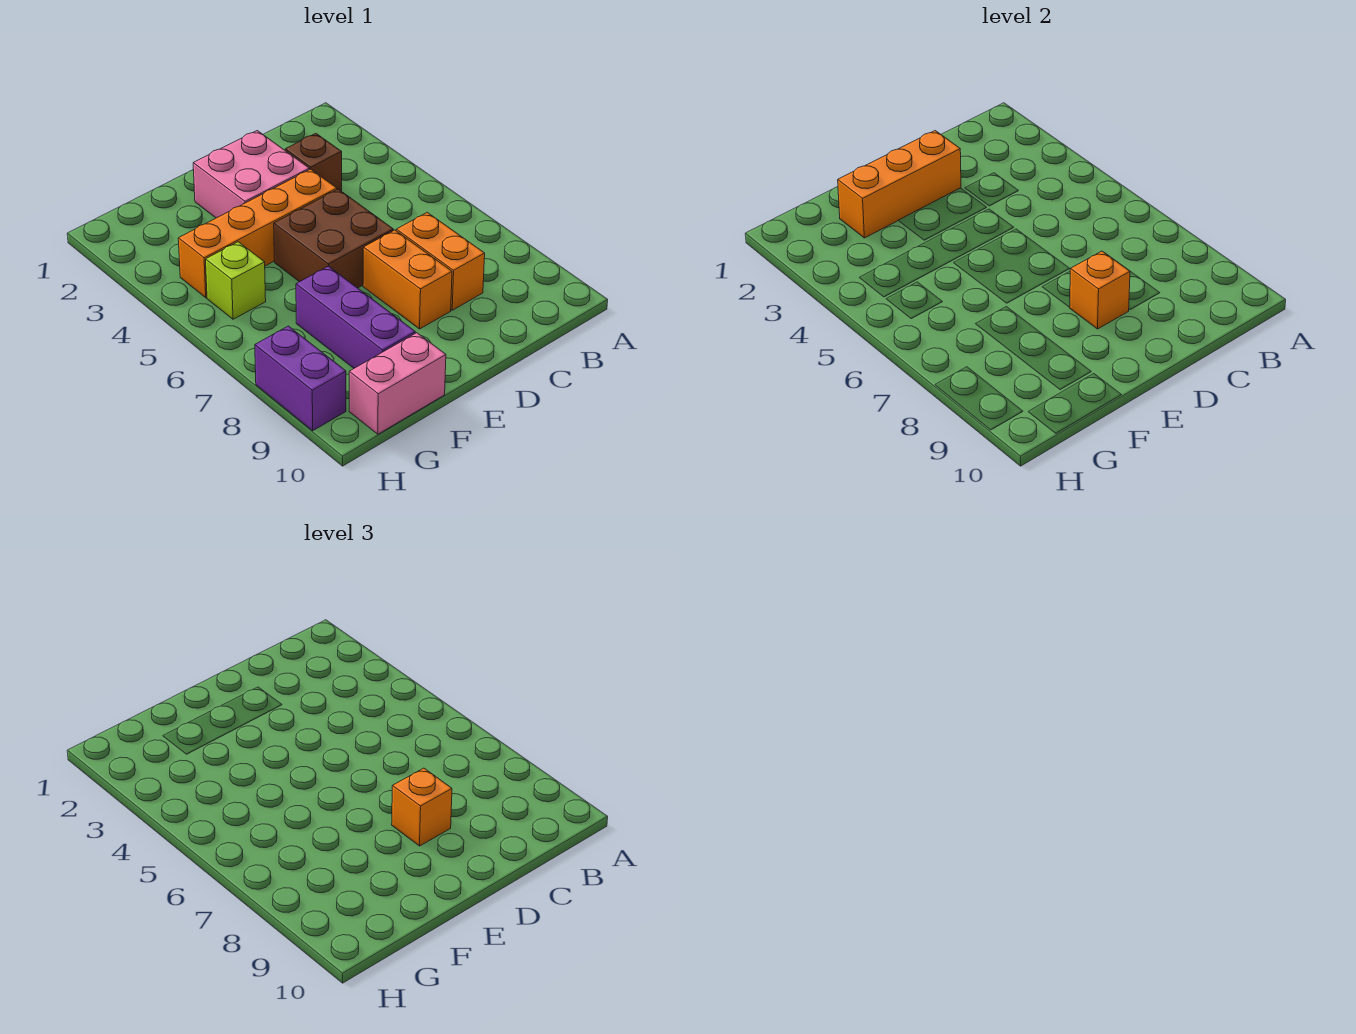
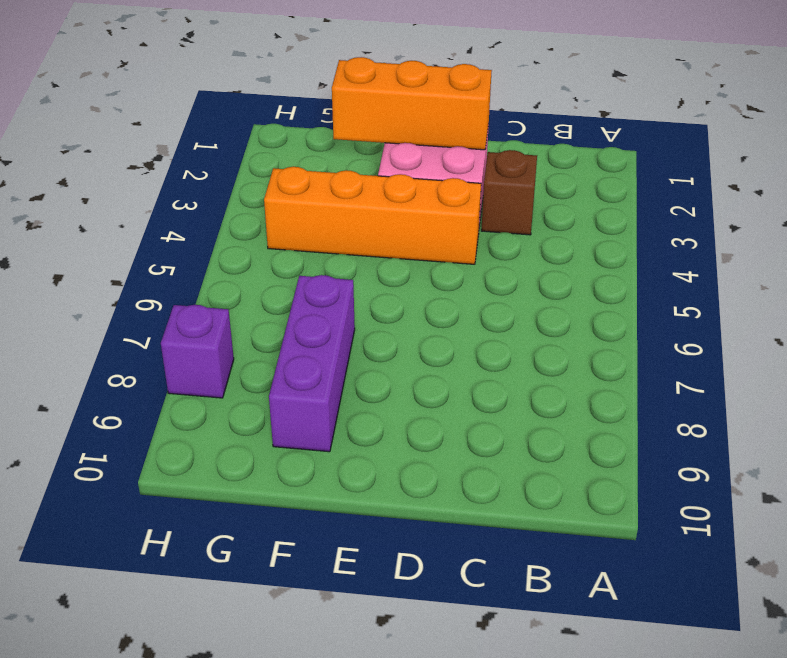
purple 1x1 brick [161,305,234,398] -> purple 1x2 brick [255,326,346,431]
none -> orange 1x2 brick [396,212,485,310]
none -> brown 2x2 brick [274,189,393,288]
none -> orange 1x2 brick [363,230,452,329]

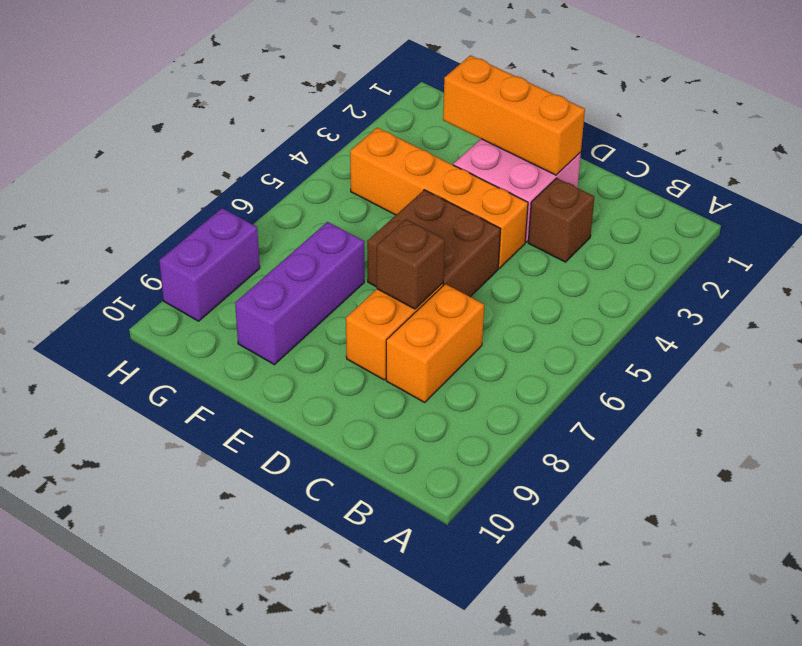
brown 1x1 brick [377,219,445,309] -> none
none -> pink 1x2 brick [349,333,446,434]
none -> lime 1x1 brick [206,242,266,319]
none -> orange 1x1 brick [1070,251,1130,329]

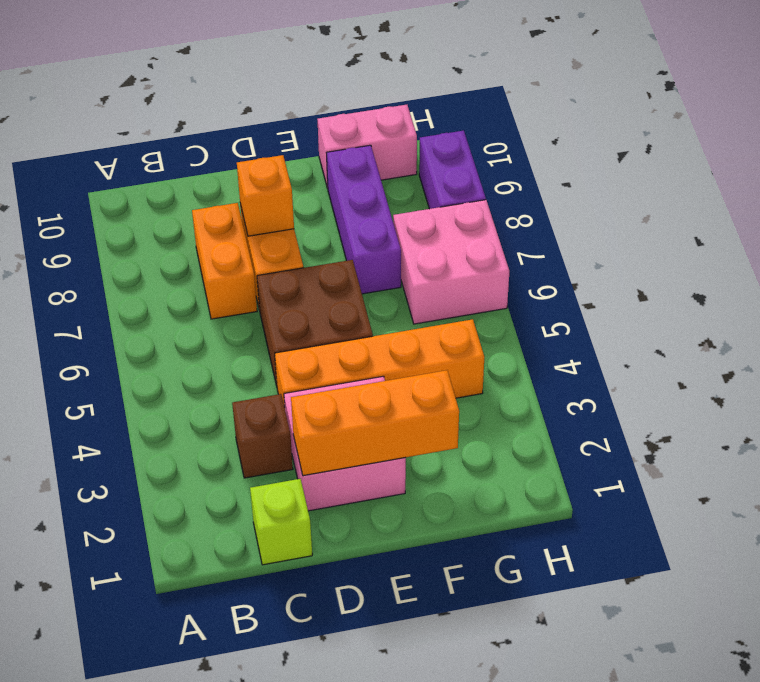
lime 1x1 brick [250,479,312,565] -> lime 1x1 brick moved to [206,242,266,319]
pink 2x2 brick [393,200,509,324] -> none
none -> orange 1x1 brick [392,768,452,846]

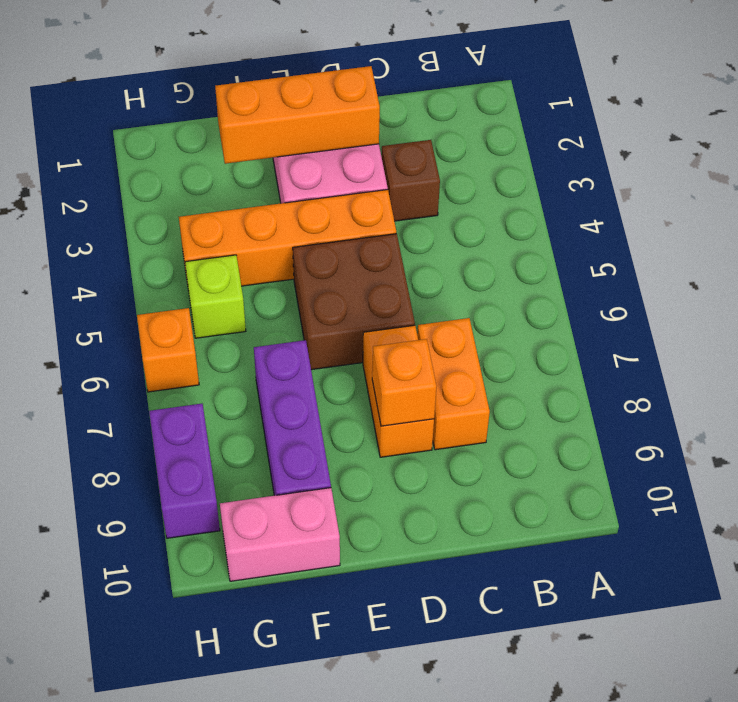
orange 1x1 brick [137,308,199,392] -> orange 1x1 brick moved to [392,768,452,846]

